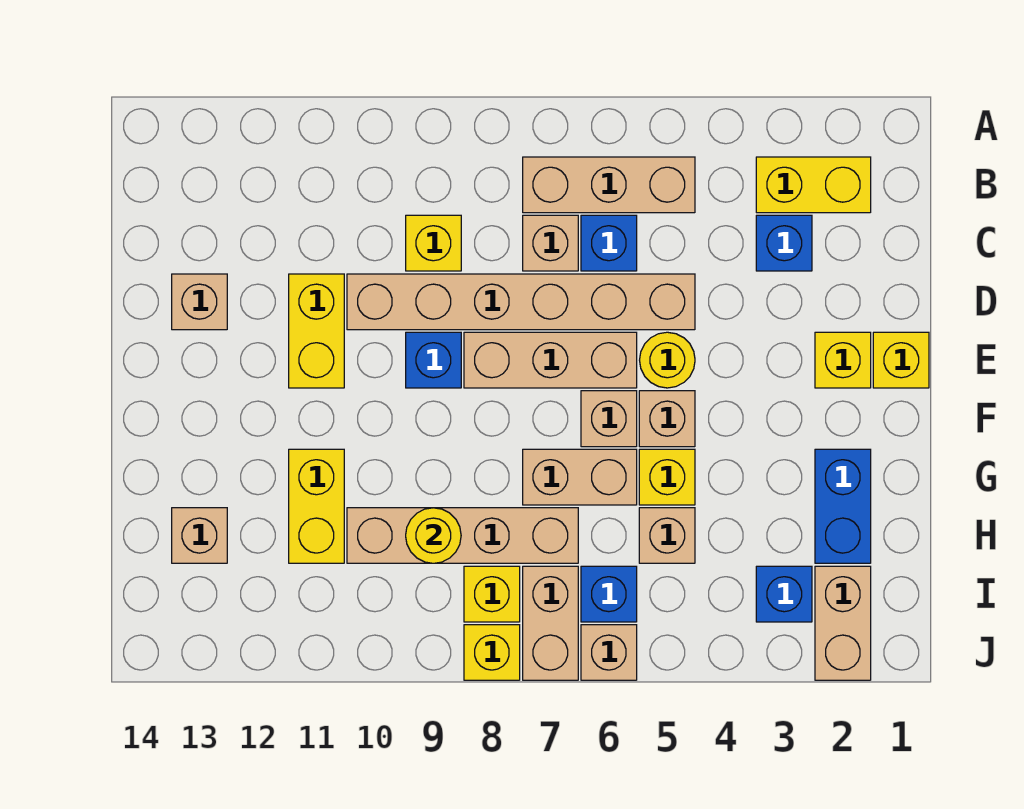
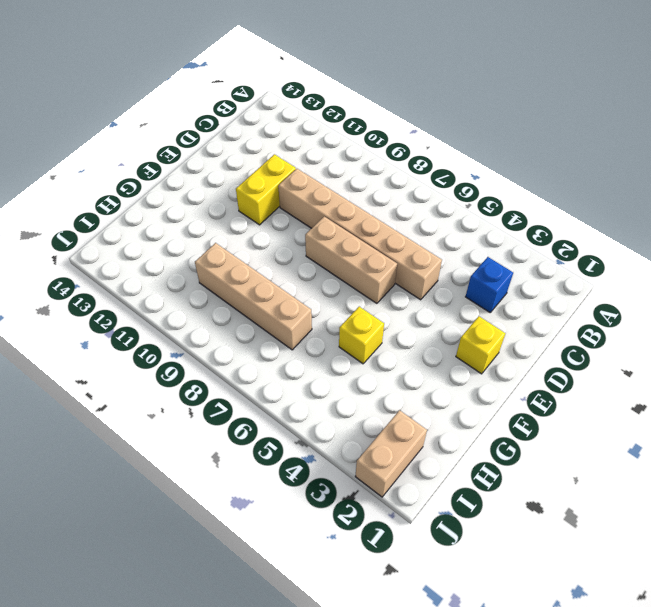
none -> yellow 1x2 brick [756,157,871,213]
none -> tan 1x3 brick [523,157,695,213]
none -> blue 1x1 brick [581,215,637,271]
none -> tan 1x1 brick [523,215,578,271]

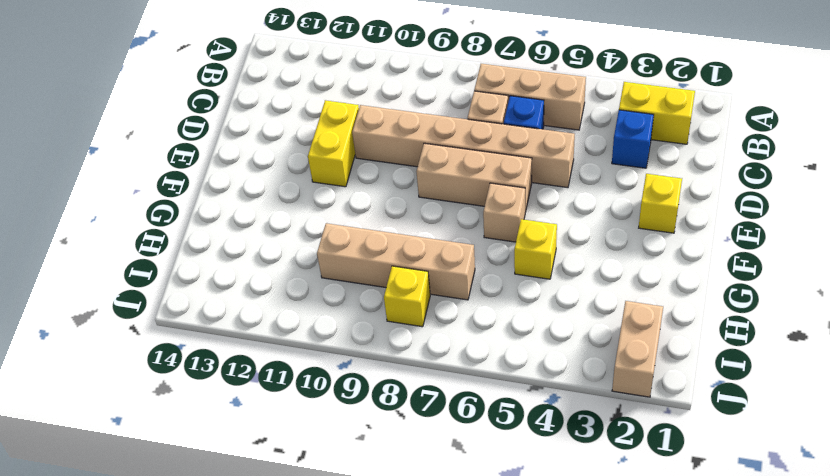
none -> yellow 1x1 brick [406,215,461,271]
none -> tan 1x1 brick [172,274,227,330]
none -> yellow 1x1 brick [873,332,929,388]
none -> yellow 1x1 round brick [640,332,695,388]

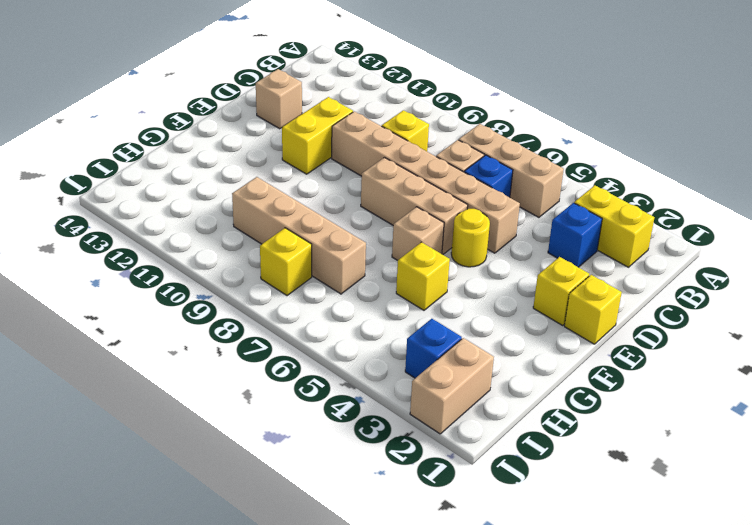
none -> blue 1x1 brick [406,332,461,388]
none -> tan 1x1 brick [639,391,695,447]
none -> blue 1x2 brick [815,449,871,563]
none -> tan 1x2 brick [523,449,637,505]

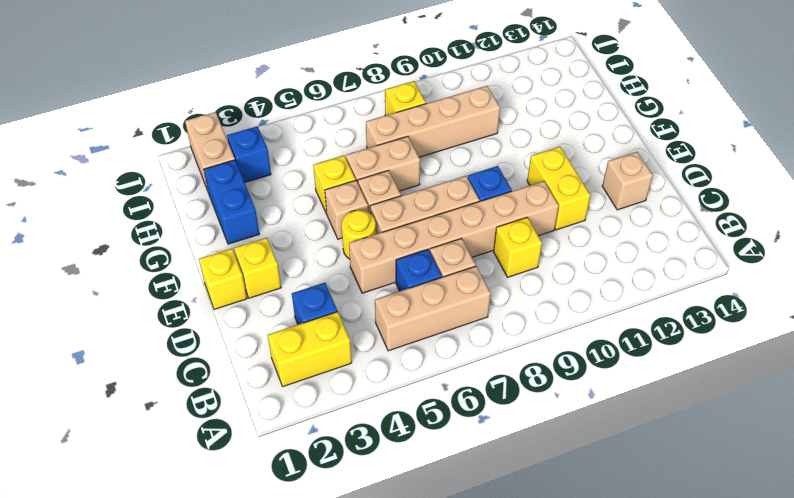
none -> yellow 1x2 brick [289,449,344,563]
none -> tan 1x1 brick [639,508,695,563]
none -> tan 1x1 brick [172,508,227,563]
none -> blue 1x1 brick [581,566,637,622]

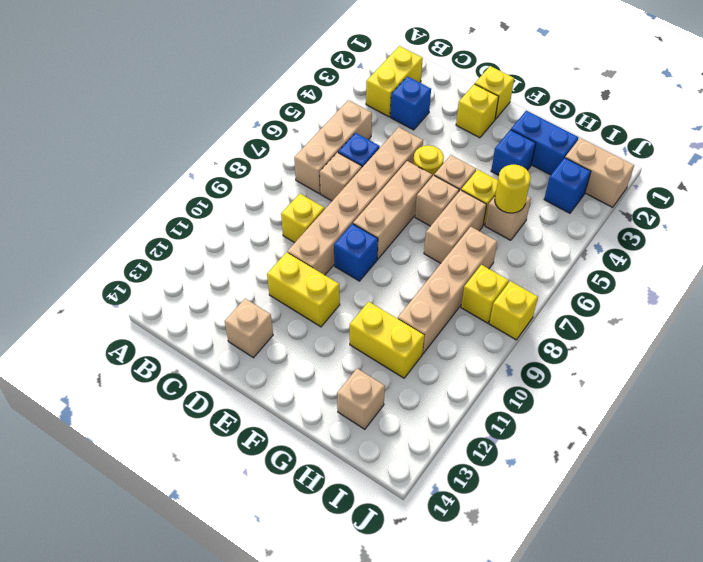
blue 1x1 brick [491,130,536,175] -> blue 1x1 brick moved to [581,566,637,622]
yellow 1x1 round brick [495,164,531,213] -> yellow 1x1 round brick moved to [406,508,461,563]
none -> tan 1x2 brick [523,566,578,680]
none -> tan 1x1 brick [581,625,637,680]

